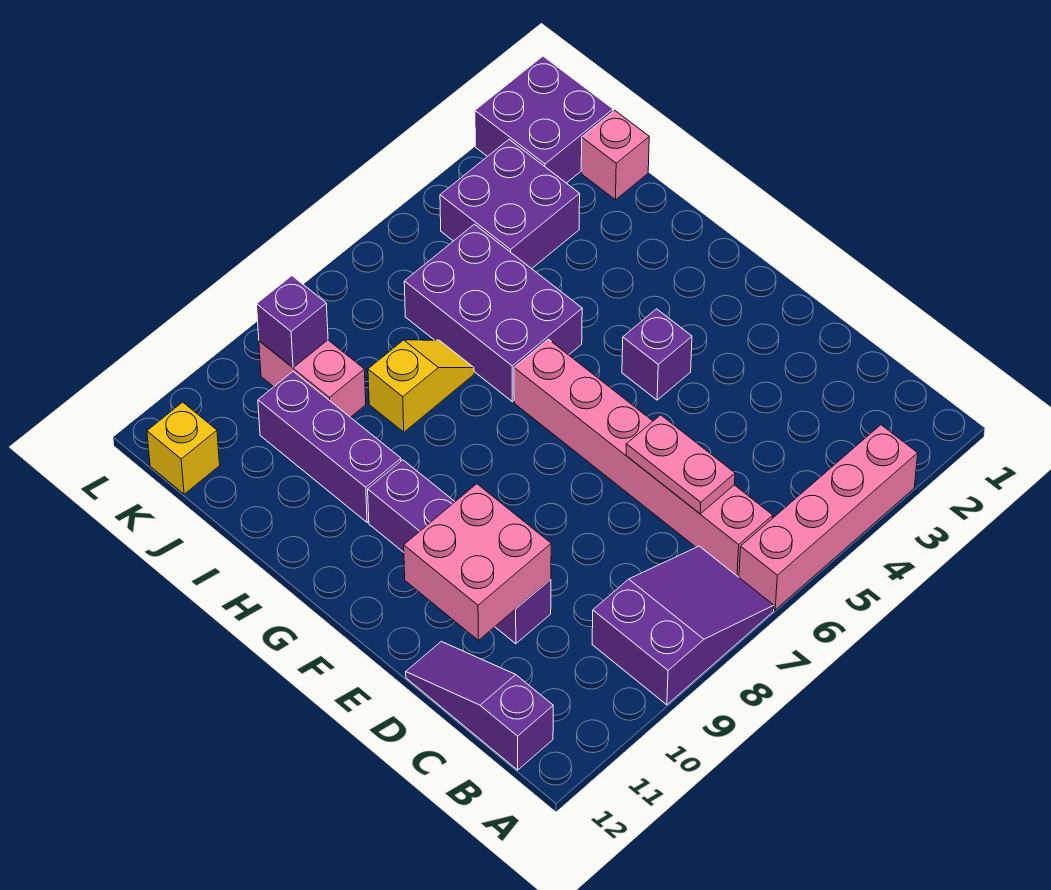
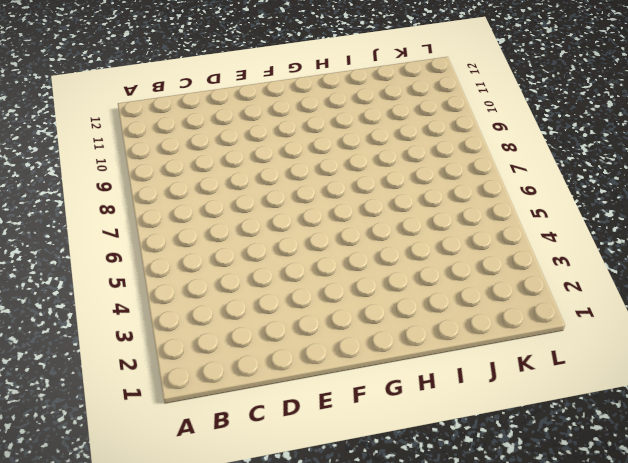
none -> pink 1x4 brick [739,425,918,610]
none -> purple 2x3 slope [592,546,774,705]
none -> pink 1x6 brick [514,339,773,577]

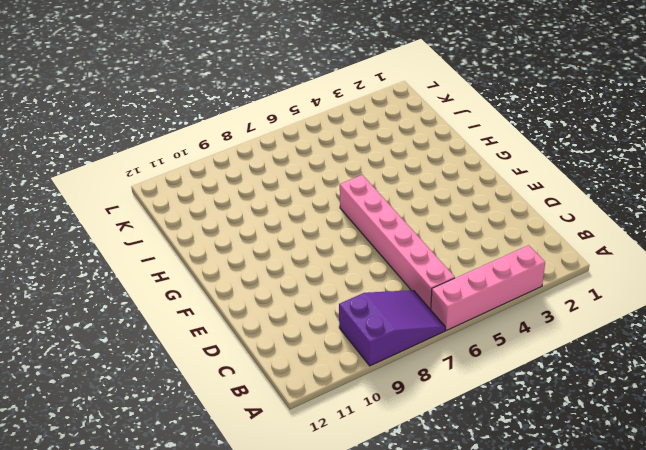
none -> purple 1x3 slope [406,641,553,770]
none -> purple 1x4 brick [368,460,551,644]
none -> purple 1x1 brick [622,309,692,400]

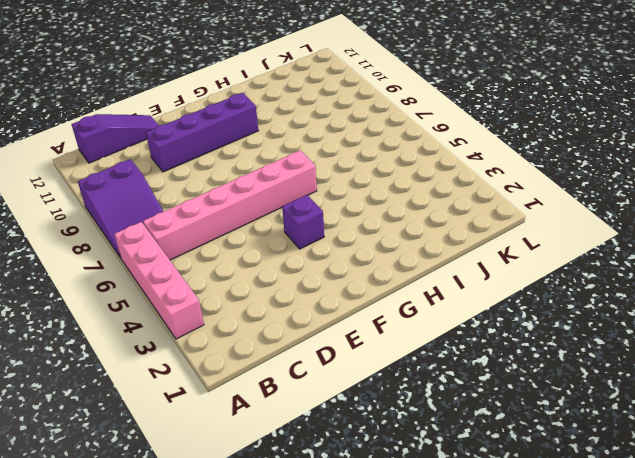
none -> purple 2x3 brick [404,224,582,402]
none -> purple 1x3 brick [258,371,401,522]
none -> yellow 1x2 slope [368,340,474,432]

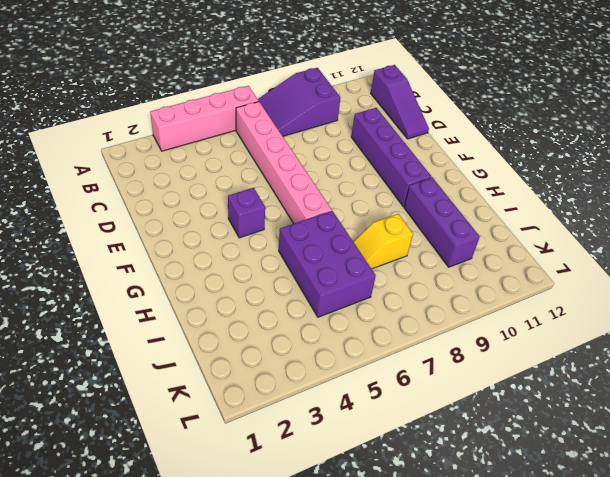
none -> pink 1x1 brick [581,111,649,200]
none -> purple 2x2 brick [440,140,580,269]
none -> pink 1x2 brick [259,340,366,417]

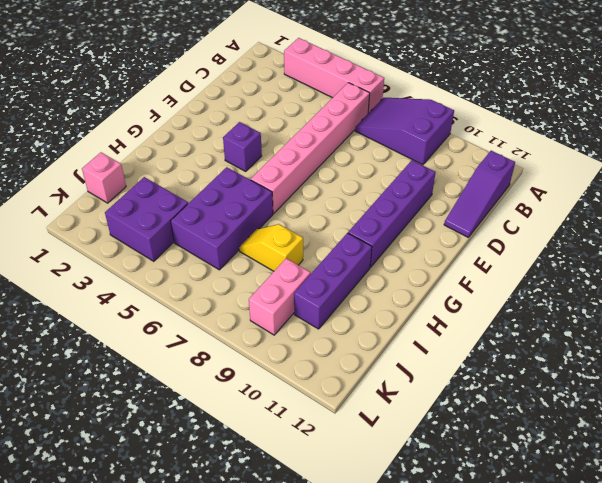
none -> purple 2x2 brick [475,56,613,183]
none -> yellow 1x1 brick [147,402,220,494]
none -> pink 1x2 plate [626,415,735,514]

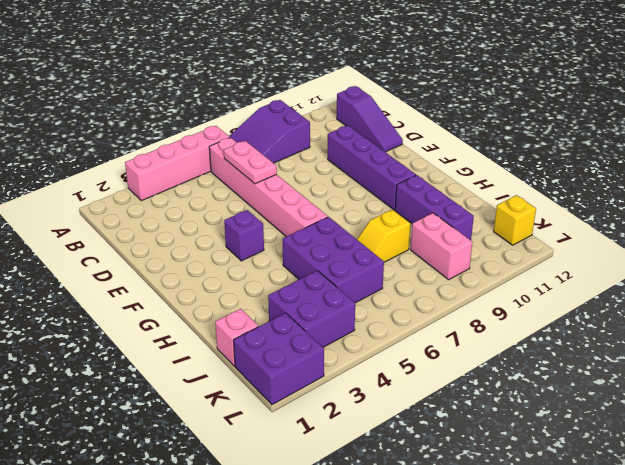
none -> pink 2x2 brick [404,484,551,640]
none -> purple 1x1 brick [257,276,328,368]

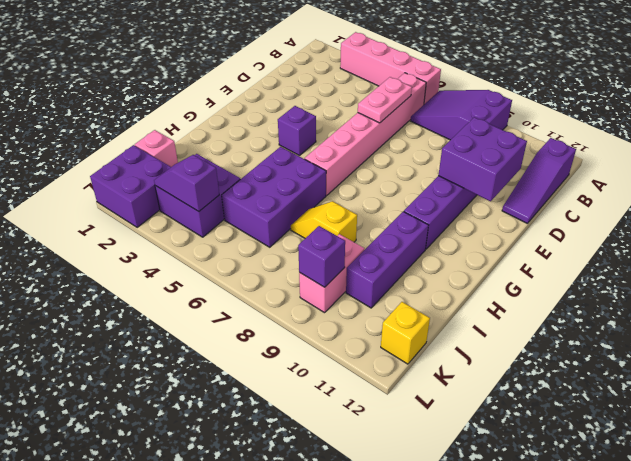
purple 2x2 brick [438,117,527,201] -> pink 2x2 brick [404,484,551,640]
purple 1x2 slope [154,155,219,212] -> none

